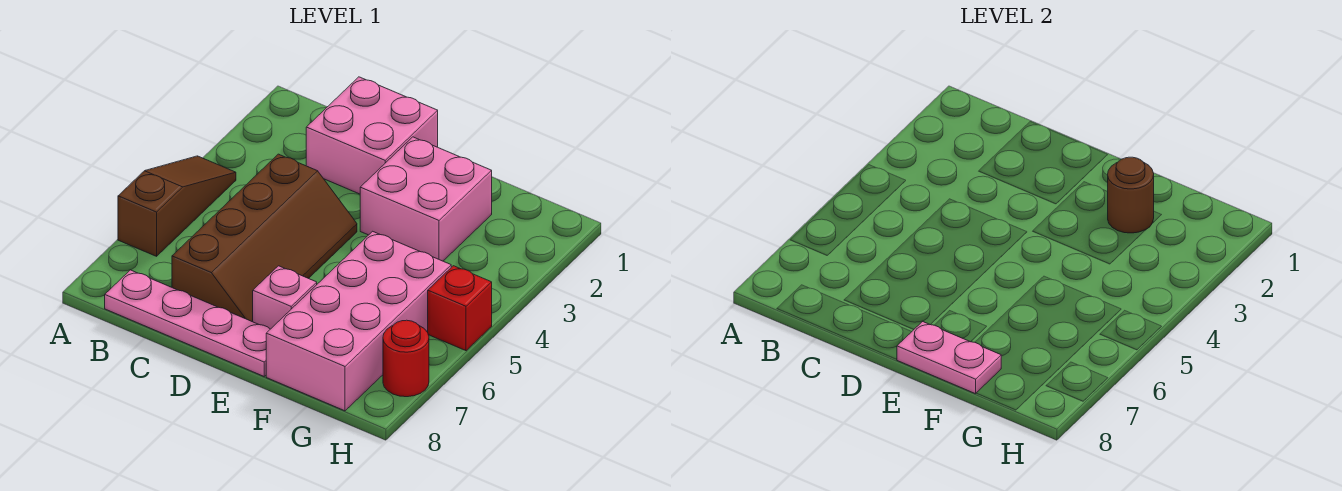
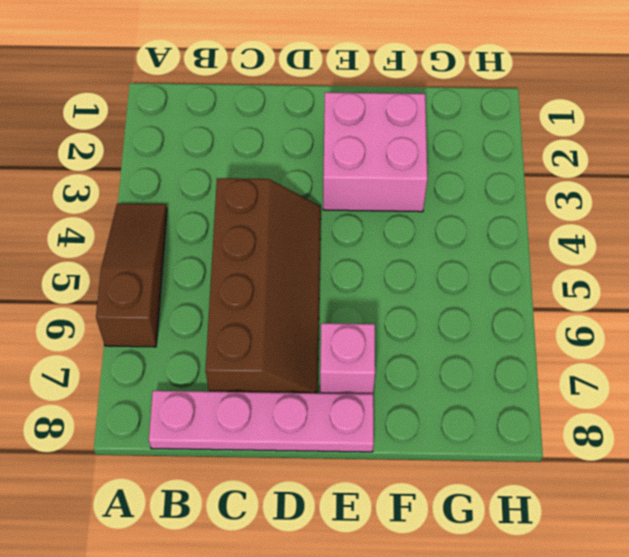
none -> pink 2x2 brick [306,77,438,194]
none -> pink 2x4 brick [266,231,451,411]

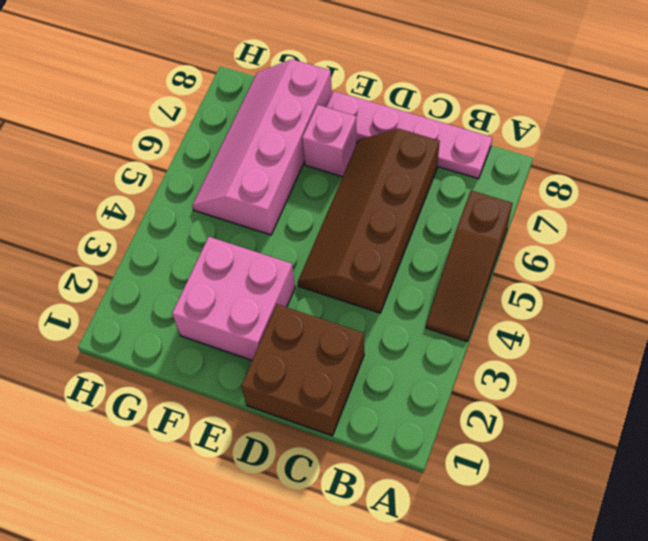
brown 2x2 brick [241,304,364,436] -> pink 2x2 brick [306,77,438,194]
pink 2x4 slope [192,59,332,235] -> pink 2x4 brick [266,231,451,411]
none -> red 1x1 brick [428,266,492,351]
none -> red 1x1 round brick [383,320,429,397]

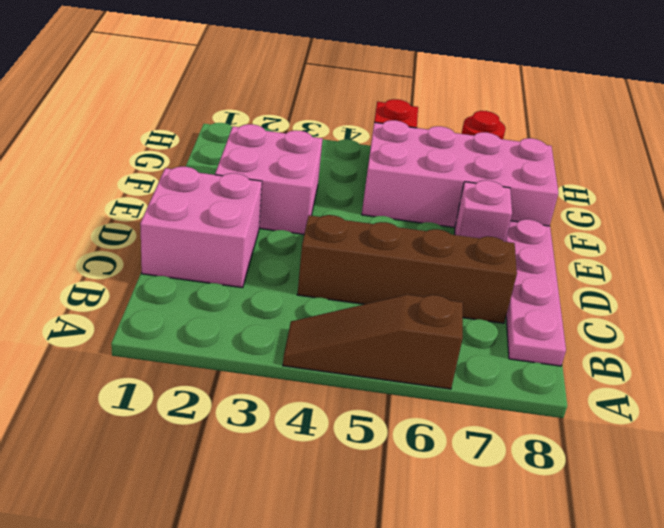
none -> pink 1x2 plate [897,322,1001,394]
none -> brown 1x1 round brick [1108,157,1154,233]

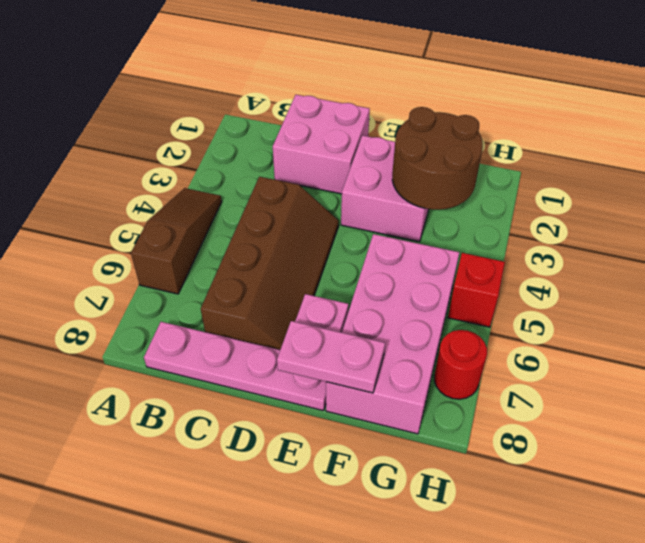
brown 2x2 round brick [392,107,483,210] -> brown 1x1 round brick [1108,157,1154,233]

